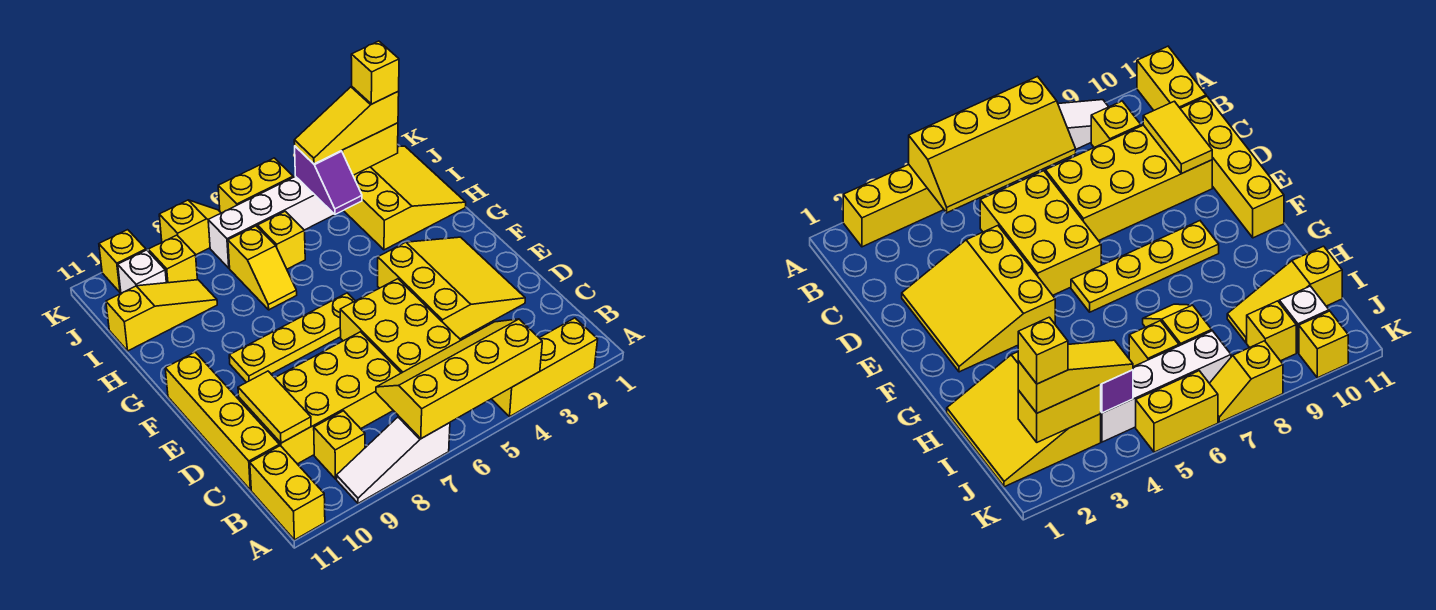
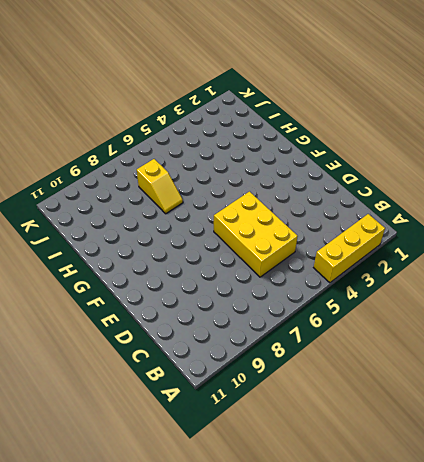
none -> white 1x3 slope [337,416,450,503]
none -> yellow 1x2 brick [250,446,325,540]
none -> yellow 1x1 brick [314,411,365,479]

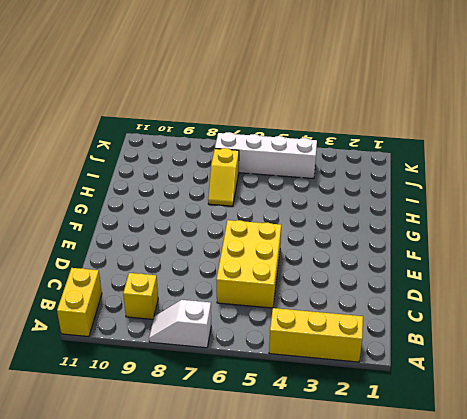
white 1x2 slope [149,300,211,348] -> white 1x3 slope [337,416,450,503]
none -> yellow 2x4 brick [239,332,401,464]
none -> yellow 1x4 brick [165,352,279,490]
none -> yellow 3x3 slope [378,237,525,339]

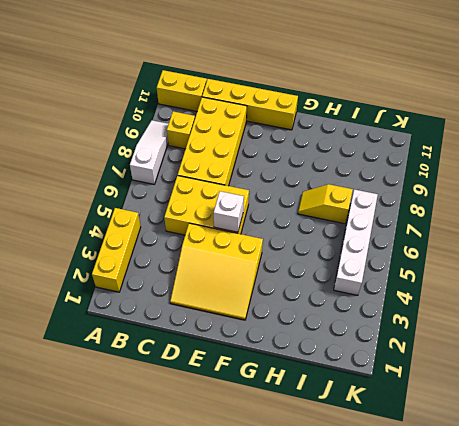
white 1x1 brick [214,191,244,232] -> white 1x1 brick moved to [118,250,166,293]
none -> yellow 1x4 plate [229,293,355,382]
none -> yellow 3x3 slope [344,146,466,250]
none -> yellow 1x1 brick [258,211,305,269]

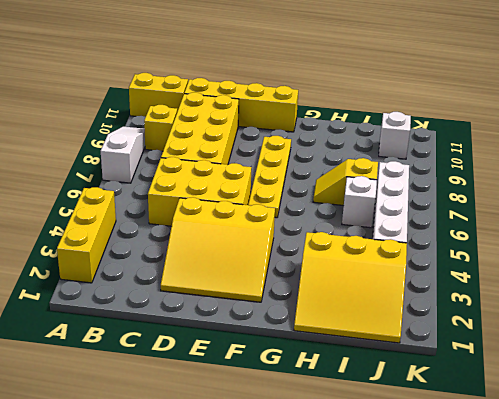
white 1x1 brick [342,176,377,228] -> yellow 1x1 brick [258,211,305,269]
none -> yellow 1x3 slope [106,280,217,351]
none -> yellow 1x1 brick [148,235,197,283]
none -> yellow 1x2 brick [218,158,293,213]

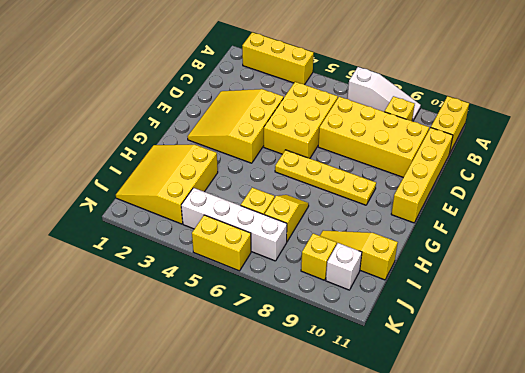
none -> yellow 1x2 slope [159,200,221,255]
none -> yellow 1x1 brick [99,230,146,293]
none -> yellow 2x4 slope [376,319,542,439]

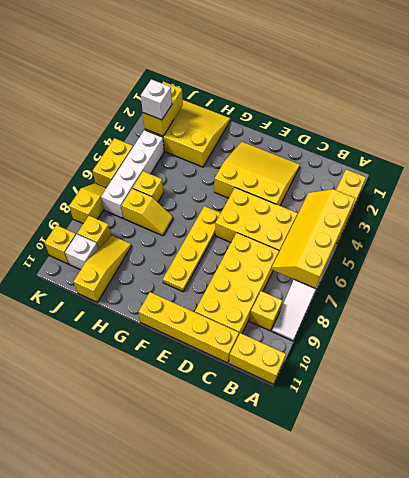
white 1x1 brick [141,79,172,120] -> yellow 1x3 slope [294,86,399,164]
none -> yellow 1x2 tile [238,371,311,443]
none -> purple 1x2 slope [295,146,362,214]
none -> yellow 1x1 brick [351,41,399,104]

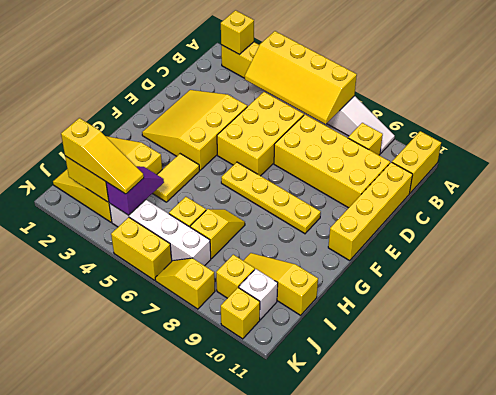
yellow 1x1 brick [221,10,254,54] -> yellow 1x1 brick moved to [351,41,399,104]
yellow 1x2 tile [152,154,199,202] -> yellow 1x2 tile moved to [238,371,311,443]

